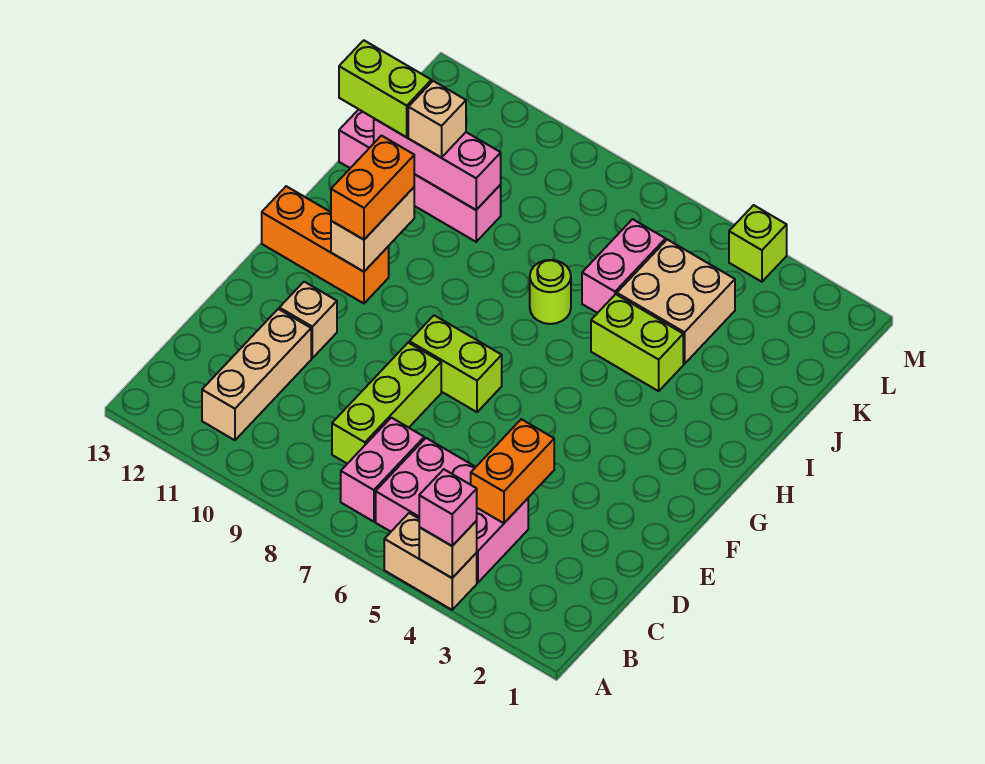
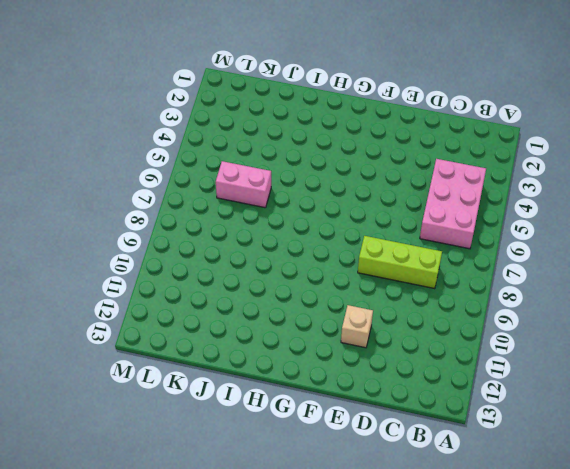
none -> tan 1x2 brick [384,513,477,610]
none -> pink 1x2 brick [341,418,424,522]
none -> tan 1x3 brick [202,309,311,440]

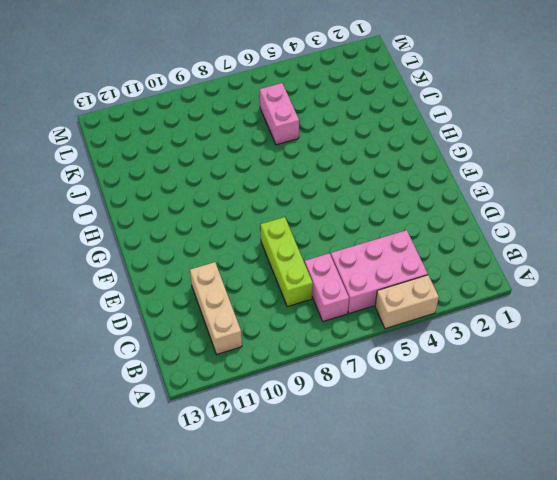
none -> tan 1x1 brick [279,282,337,358]
none -> lime 1x2 brick [409,315,502,412]
none -> orange 1x3 brick [262,186,389,303]

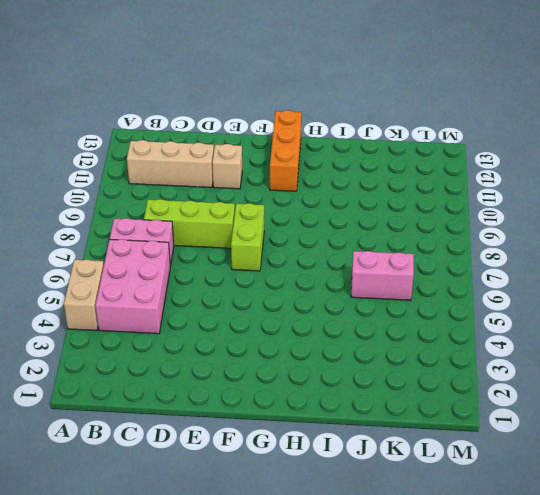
none -> lime 1x2 brick [591,294,683,391]
none -> lime 1x1 round brick [530,260,571,324]
none -> tan 2x2 brick [617,240,735,364]

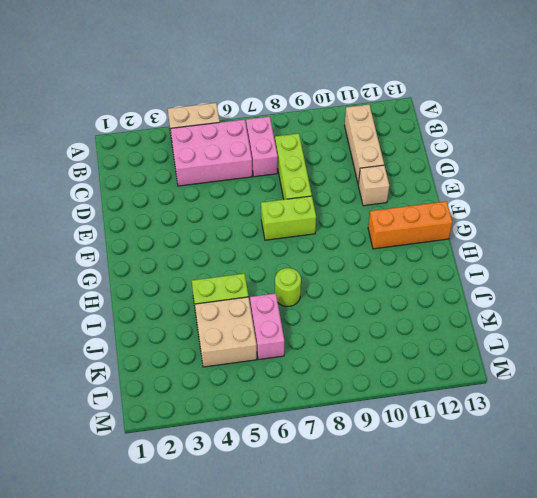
none -> pink 1x4 brick [339,109,501,242]
none -> lime 1x1 brick [729,205,787,282]
none -> tan 1x1 brick [419,521,477,578]

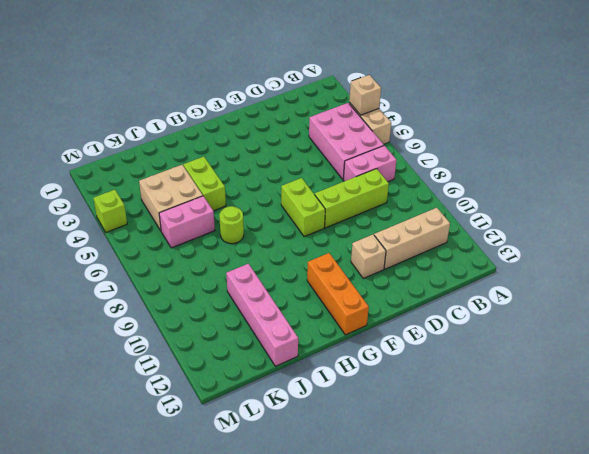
none -> orange 1x2 brick [470,419,554,523]
none -> tan 1x2 brick [331,187,414,272]
none -> pink 1x3 brick [374,119,501,210]

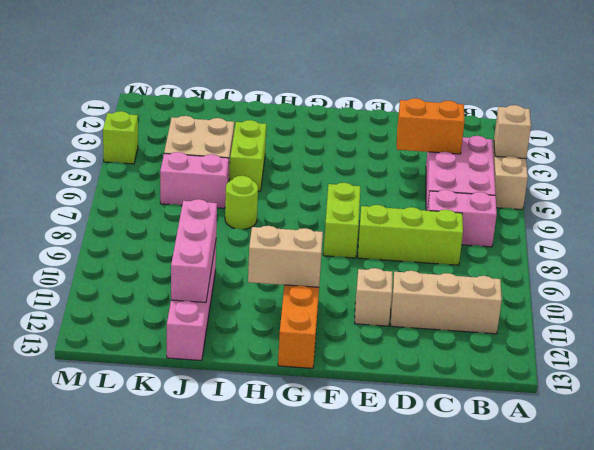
none -> pink 1x1 brick [419,469,477,546]
none -> orange 1x2 brick [331,136,414,240]
none -> tan 1x1 brick [408,81,466,158]

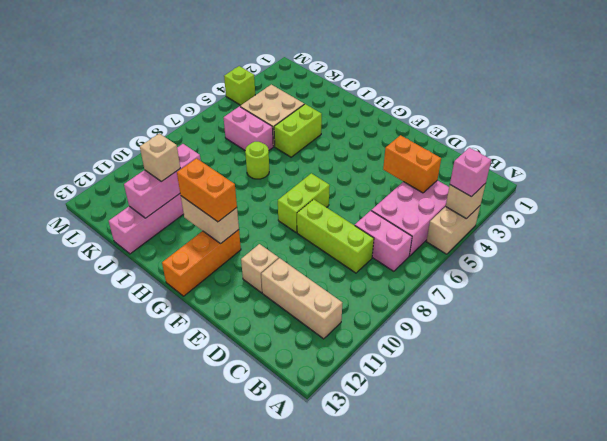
none -> lime 1x2 brick [339,40,431,137]

